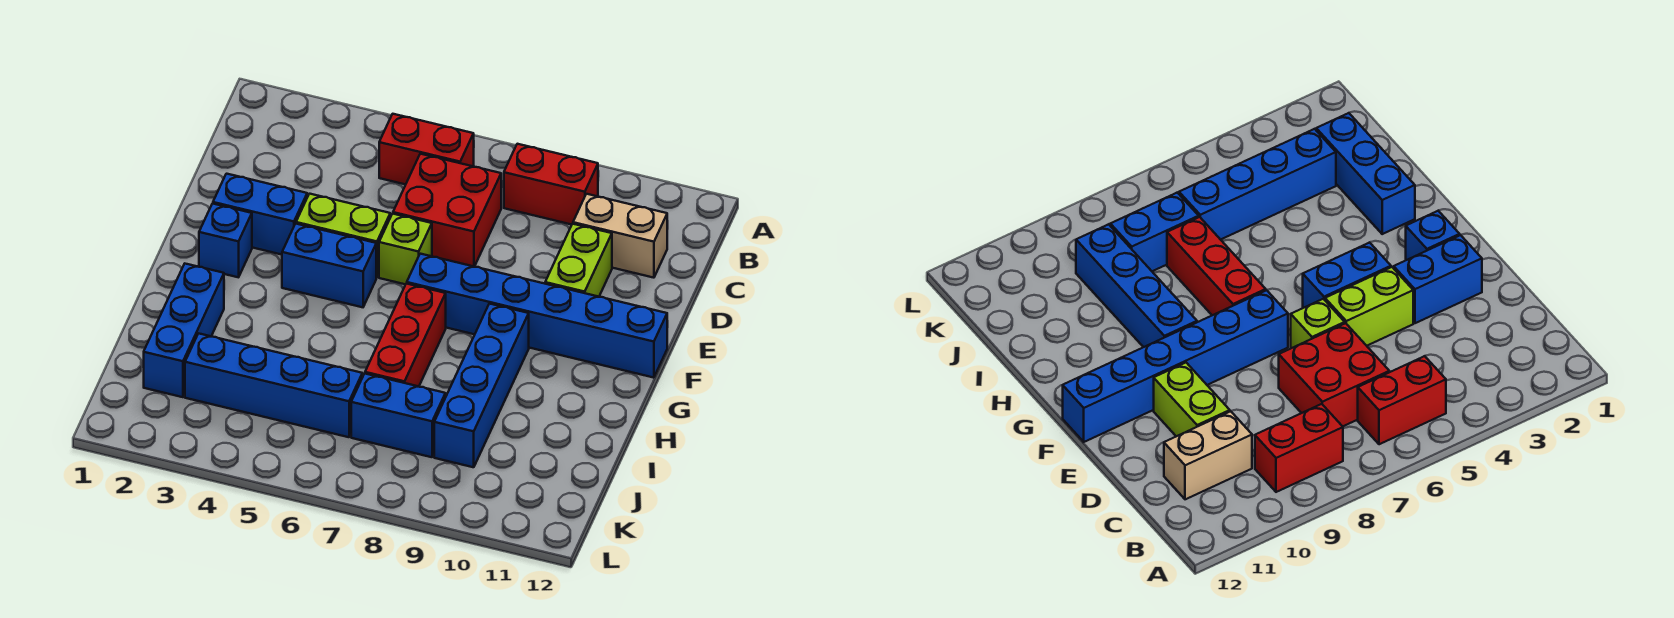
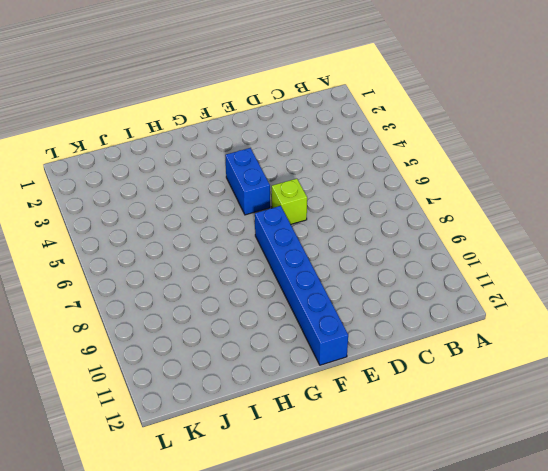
none -> red 1x2 brick [379,114,474,185]
none -> red 1x2 brick [504,144,598,225]
none -> red 2x2 brick [393,154,501,267]

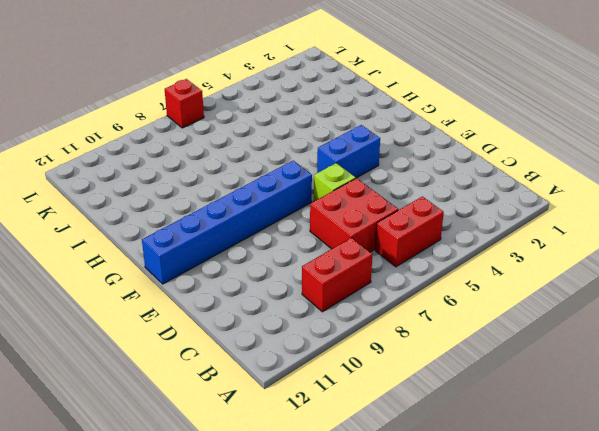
red 1x1 brick [165,79,204,128] -> none
none -> tan 1x2 brick [573,194,667,278]
none -> lime 1x2 brick [545,224,612,297]
none -> blue 1x2 brick [213,174,307,255]

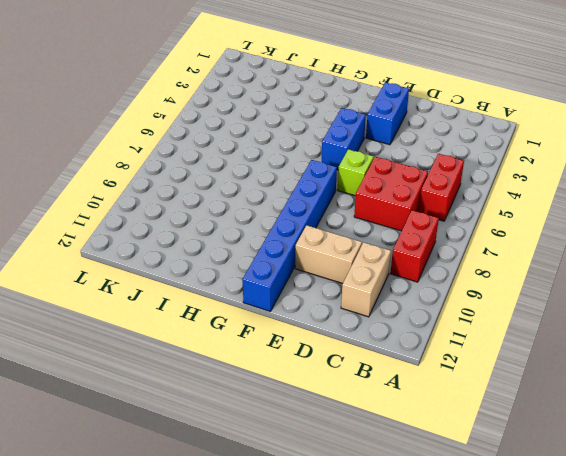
tan 1x2 brick [295,225,362,284] -> lime 1x2 brick [545,224,612,297]
none -> lime 1x2 brick [296,194,390,277]
none -> blue 1x1 brick [199,204,252,277]
none -> red 1x3 brick [365,284,446,386]

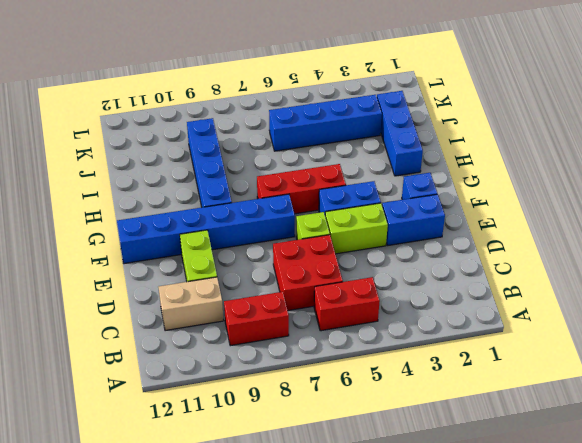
red 1x3 brick [257,164,346,214] -> red 1x3 brick turned to [365,284,446,386]
none -> blue 1x2 brick [351,374,446,457]

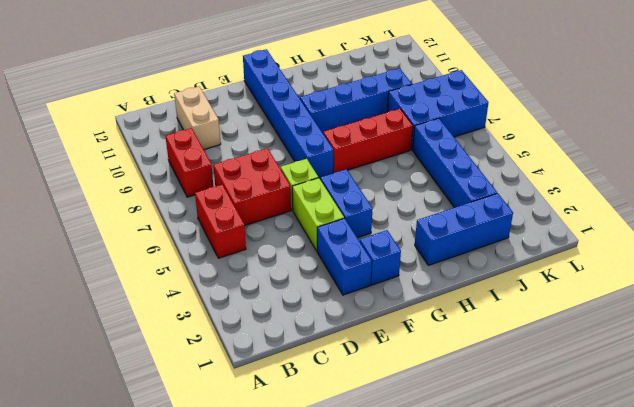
blue 2x3 brick [387,70,489,150] -> blue 1x2 brick [351,374,446,457]
none -> lime 1x2 brick [545,224,612,297]

